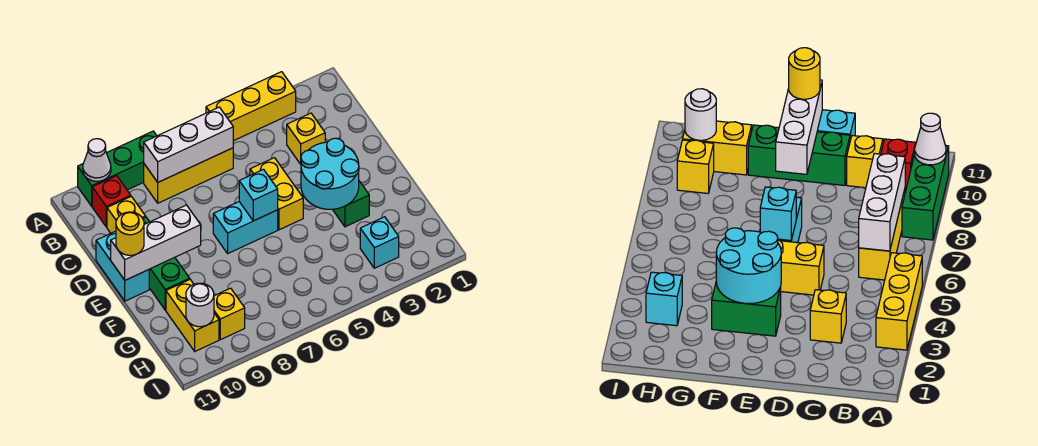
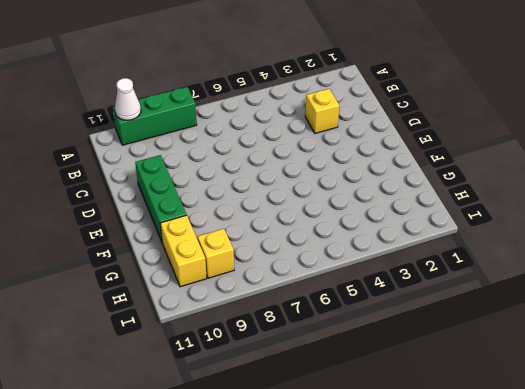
none -> yellow 1x3 brick [206,72,296,141]
none -> yellow 1x3 brick [144,148,233,203]
none -> red 1x1 brick [92,176,131,227]

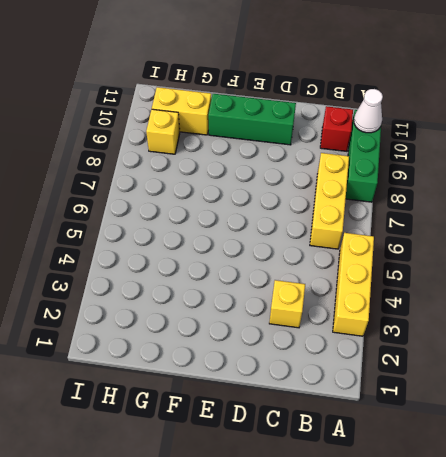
none -> yellow 1x1 brick [107,196,146,233]
none -> yellow 1x2 brick [250,158,303,230]
none -> cyan 1x2 brick [96,231,149,301]

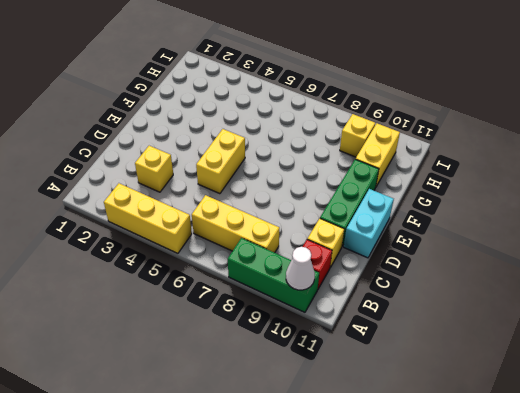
none -> green 1x2 brick [332,181,369,227]
none -> cyan 1x2 brick [213,202,278,253]
none -> cyan 1x1 brick [360,217,399,268]

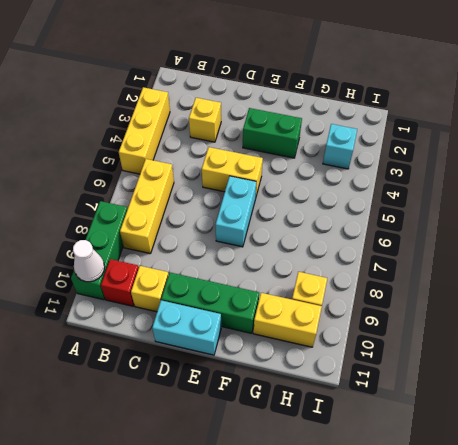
none -> white 1x3 brick [144,107,233,182]
none -> cyan 2x2 round brick [301,138,359,209]
none -> cyan 1x1 brick [239,169,278,221]

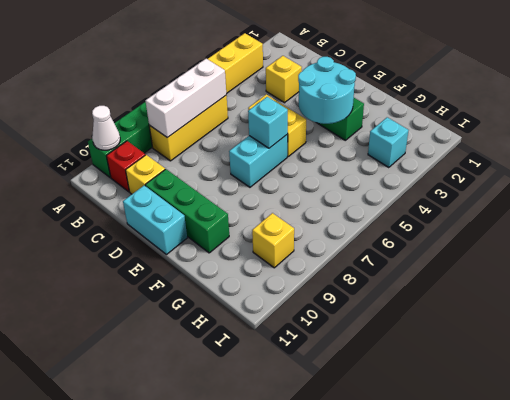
none -> yellow 1x2 brick [166,280,219,351]
none -> white 1x3 brick [111,205,201,280]
none -> white 1x1 round brick [186,283,214,327]

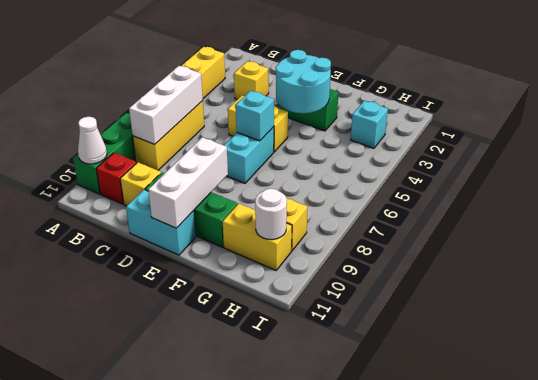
none -> yellow 1x1 round brick [116,212,144,255]

